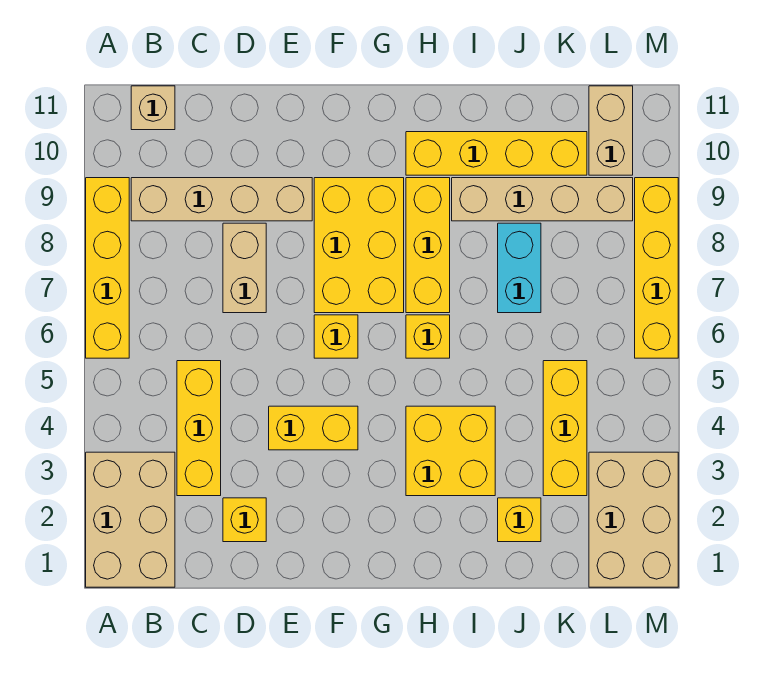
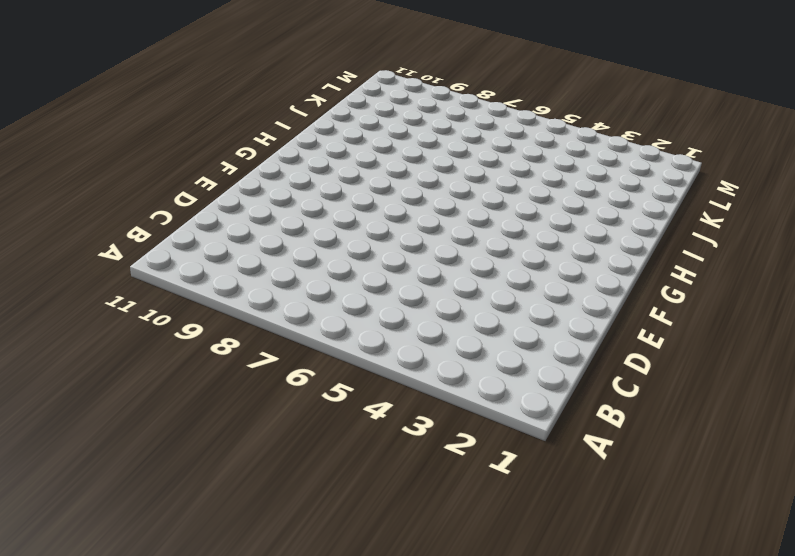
none -> tan 2x3 brick [86,452,175,587]
none -> yellow 1x4 brick [86,178,129,358]
none -> tan 1x4 brick [131,178,312,221]

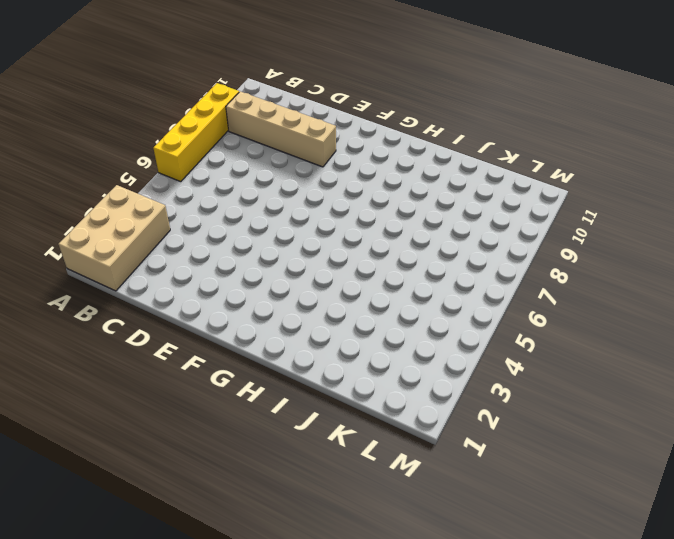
none -> tan 1x1 brick [131,86,175,130]
none -> yellow 1x3 brick [177,361,221,496]
none -> yellow 1x1 brick [223,498,266,542]

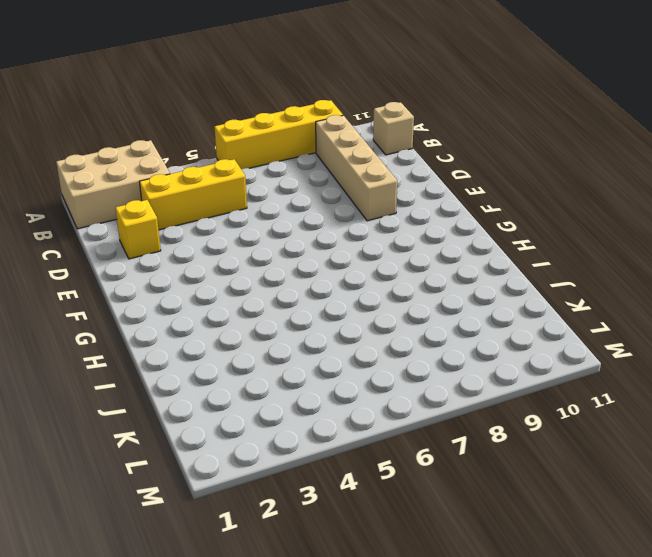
none -> tan 1x2 brick [223,223,266,313]
none -> yellow 1x2 brick [269,406,358,450]
none -> yellow 1x1 brick [314,315,358,358]

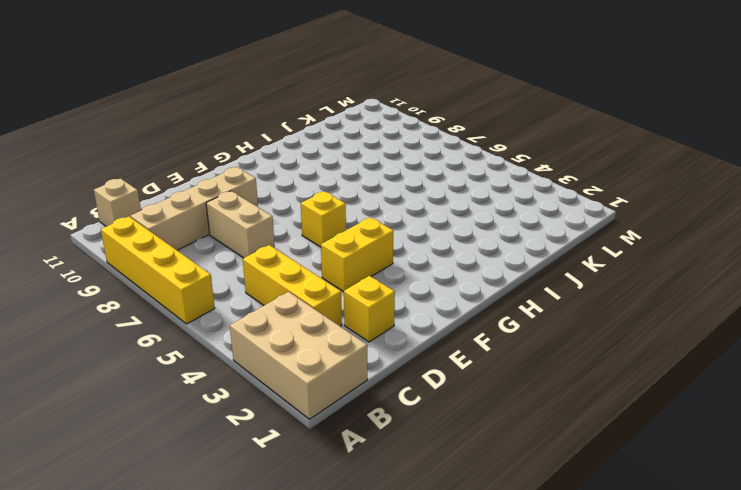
none -> yellow 2x3 brick [314,178,404,313]
none -> yellow 2x2 brick [406,406,495,496]
none -> yellow 1x1 brick [406,315,450,358]

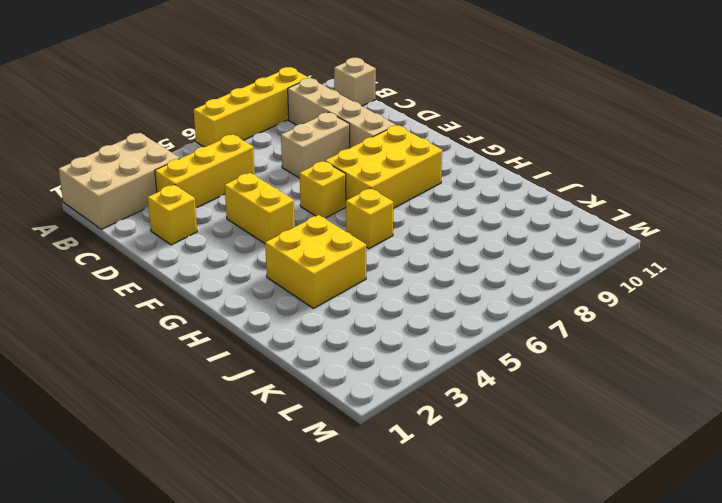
none -> yellow 1x3 brick [406,178,450,313]
none -> yellow 1x4 brick [406,132,587,175]
none -> tan 1x4 brick [452,178,633,221]

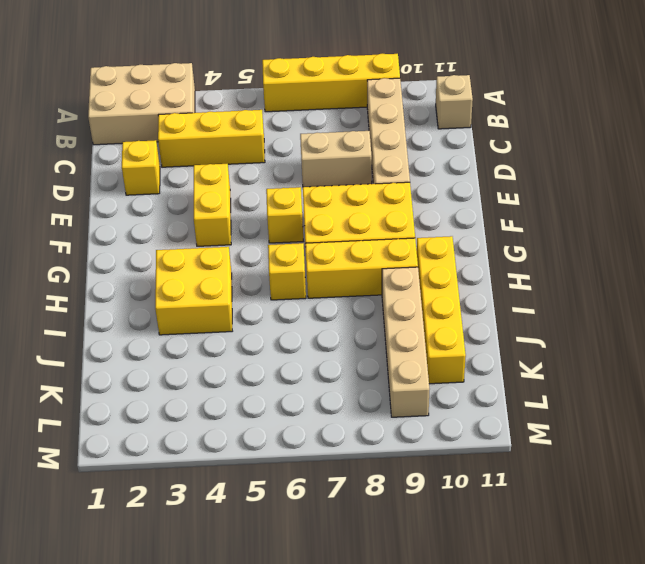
none -> yellow 1x1 brick [498,498,541,542]
none -> cyan 1x2 brick [498,223,541,313]
none -> yellow 1x3 brick [543,361,587,496]

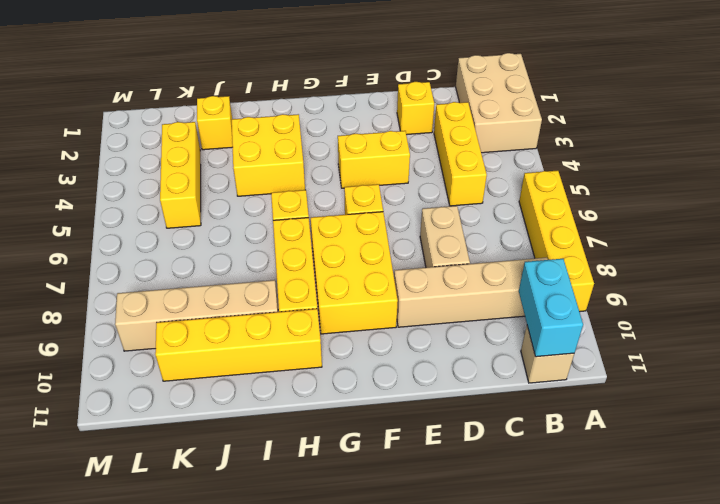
cyan 1x2 brick [519,259,583,357] -> cyan 1x2 brick moved to [498,223,541,313]
none -> tan 2x3 brick [589,452,678,587]
none -> tan 1x2 brick [589,86,633,175]
none -> yellow 1x4 brick [635,178,678,358]

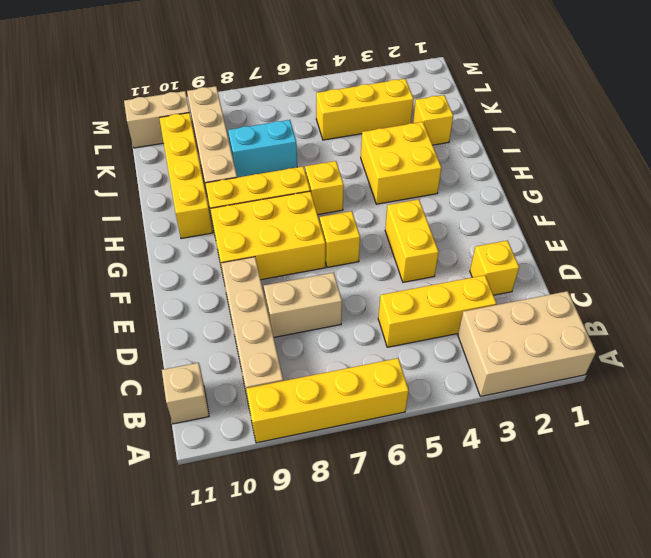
none -> tan 2x3 brick [589,452,678,587]
none -> yellow 1x4 brick [635,178,678,358]

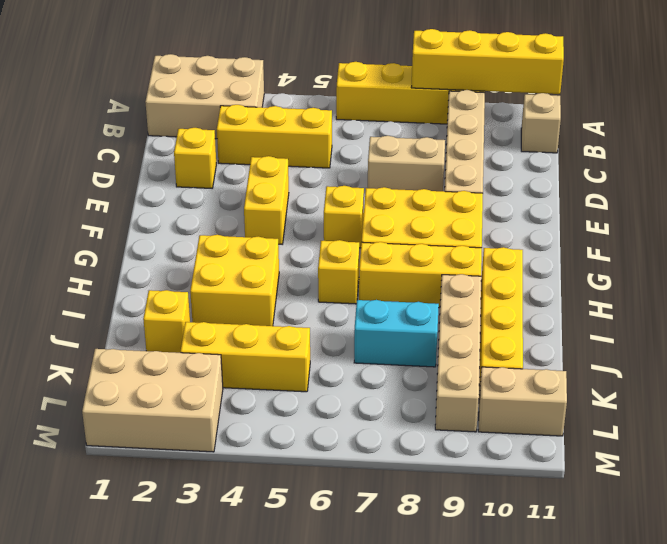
yellow 1x4 brick [411,29,564,94] -> yellow 1x4 brick moved to [635,178,678,358]

